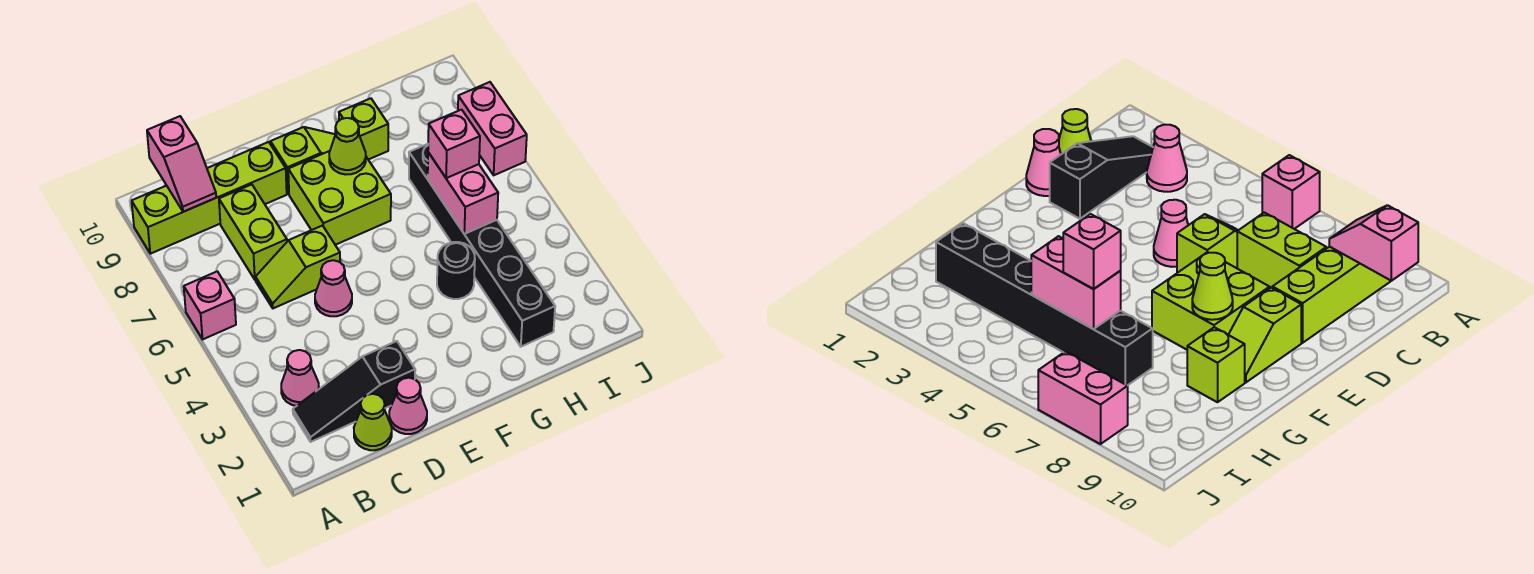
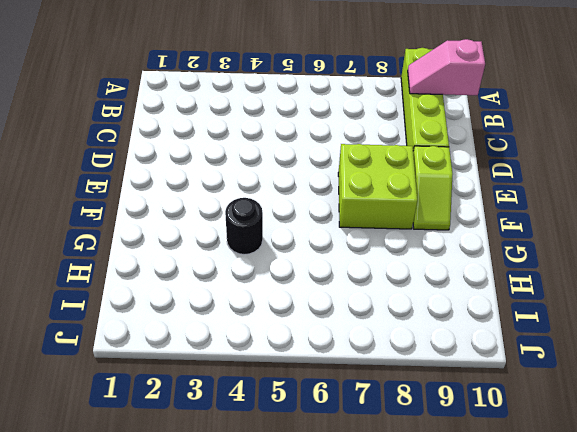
none -> pink 1x1 brick [184,271,236,339]
none -> black 1x3 slope [293,341,415,442]
none -> pink 1x1 cone [281,350,319,406]

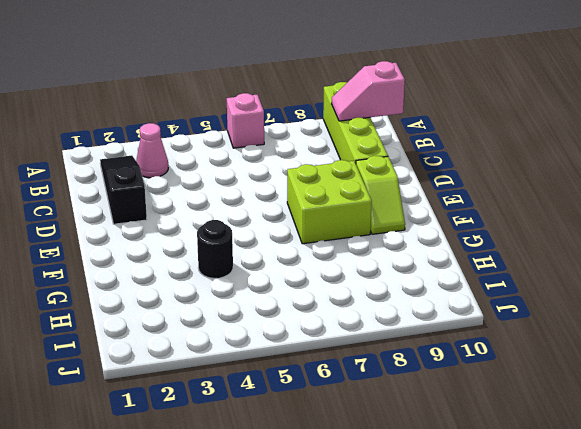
none -> lime 1x1 cone [354,394,392,450]
none -> lime 1x2 slope [256,226,340,308]
none -> lime 1x2 brick [219,184,287,280]

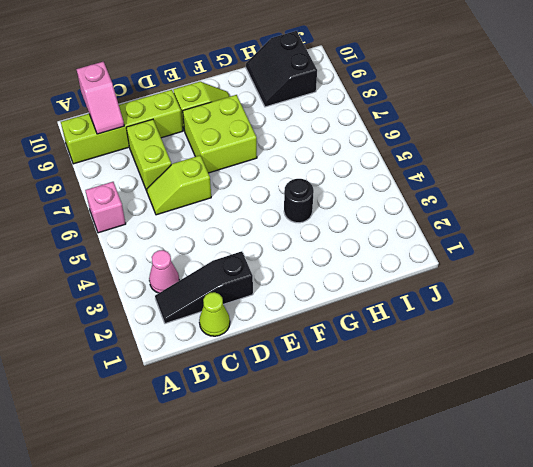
black 2x2 slope [246,31,317,107] -> none
none -> pink 1x1 cone [389,378,427,434]
none -> pink 1x1 cone [315,260,352,316]
none -> lime 1x1 brick [339,98,388,160]

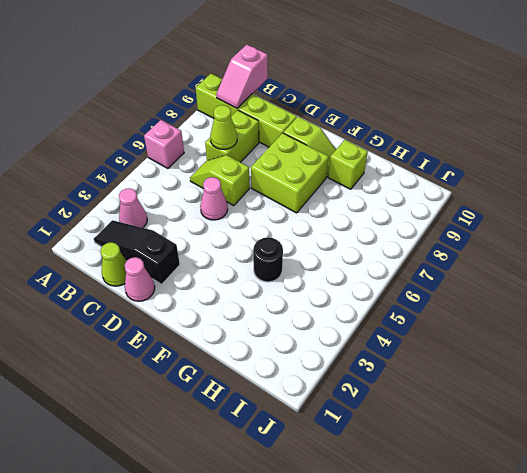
lime 1x1 cone [210,105,237,149] -> lime 1x1 cone moved to [329,118,366,175]
none -> black 1x6 brick [409,144,555,347]
none -> pink 1x2 brick [458,82,527,175]
none -> pink 1x2 brick [428,152,498,234]

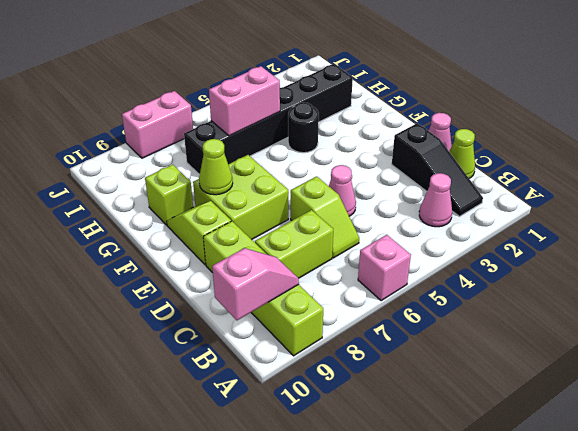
none -> pink 1x1 brick [428,110,480,178]

